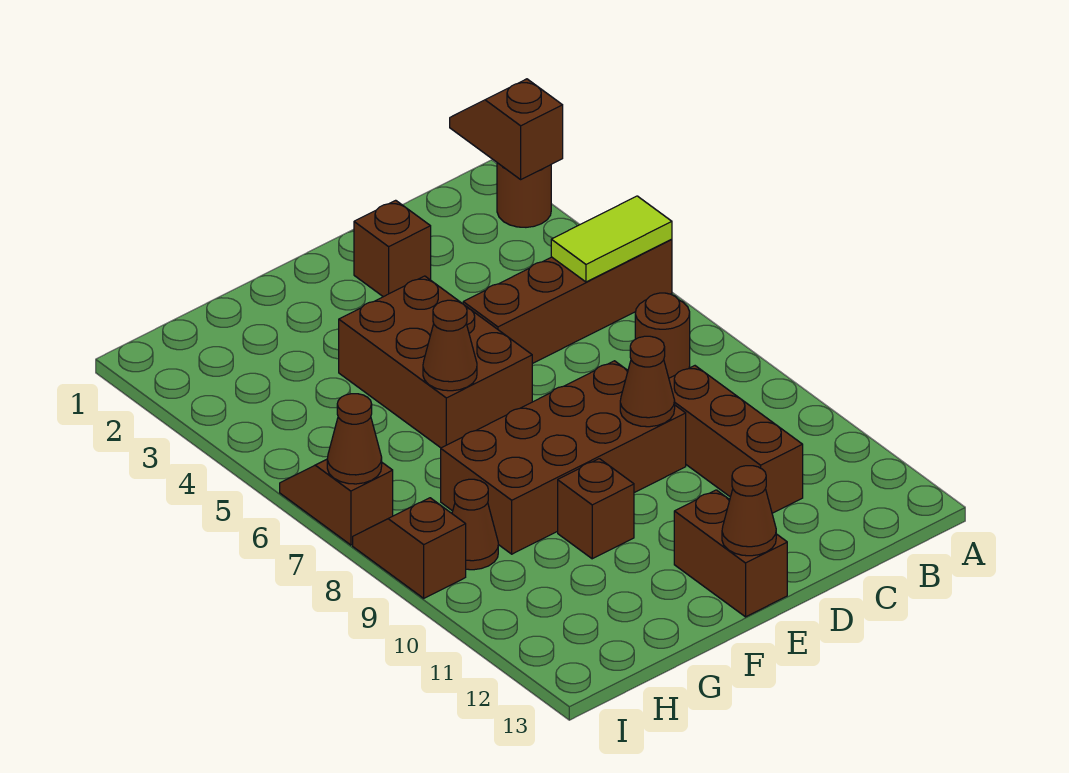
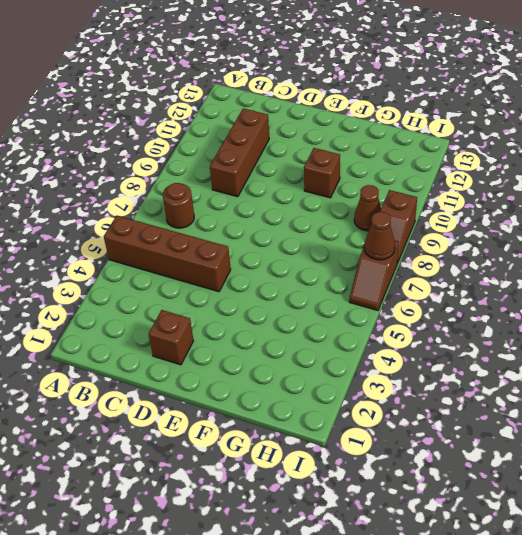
none -> brown 1x1 round brick [497,163,551,227]
none -> brown 2x4 brick [441,361,686,554]
none -> brown 2x3 brick [339,276,532,448]

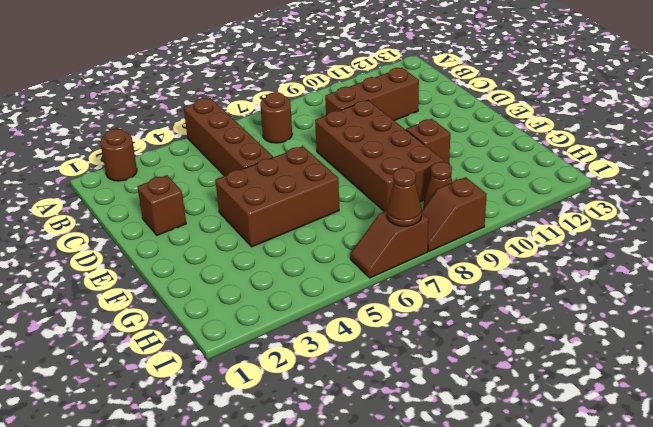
none -> brown 1x2 brick [674,490,787,617]
none -> brown 1x2 slope [450,79,563,179]
none -> lime 1x2 tile [551,196,672,282]

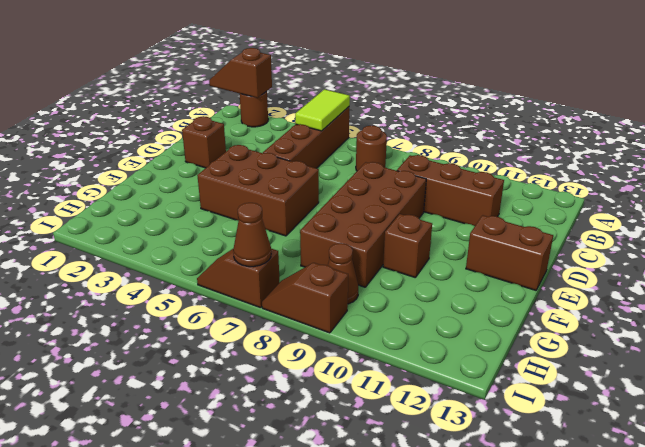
none -> brown 1x1 cone [620,336,675,427]
none -> brown 1x1 cone [722,466,776,556]
none -> brown 1x1 cone [423,300,477,391]

